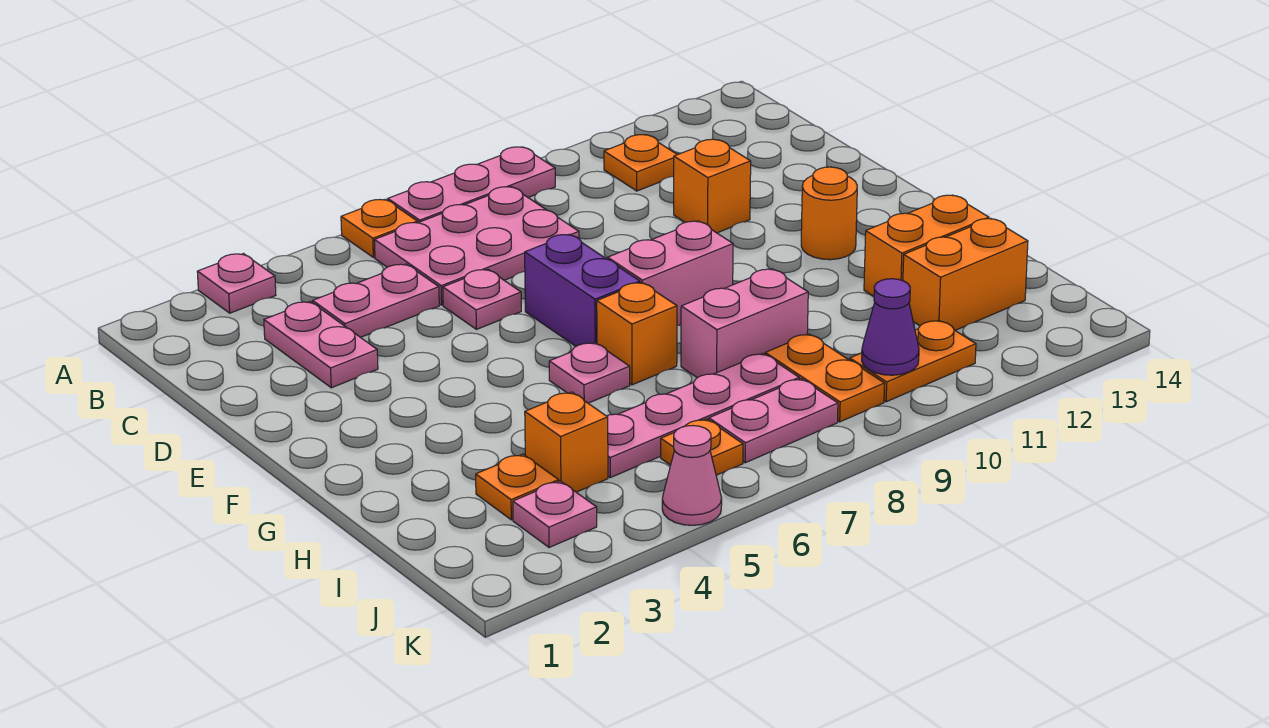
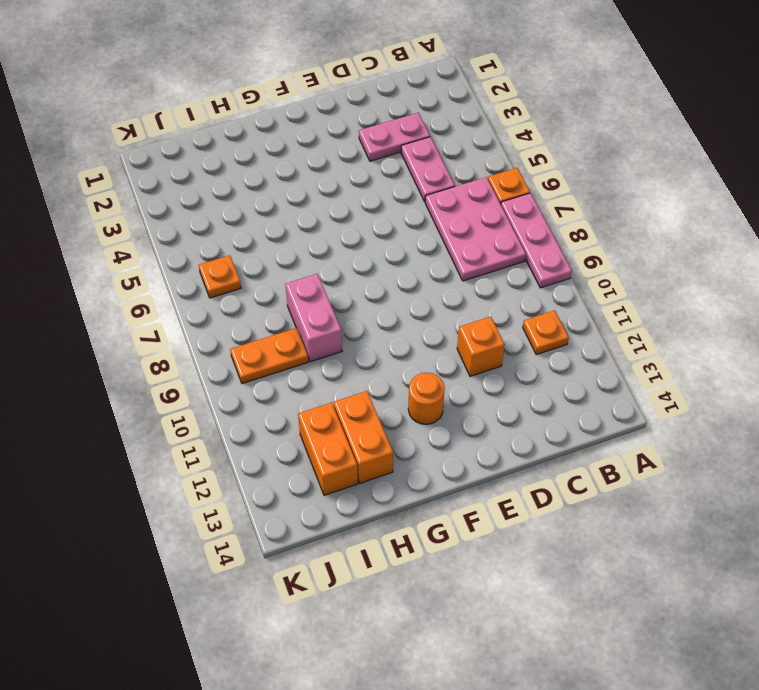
none -> pink 1x1 plate [197,254,276,313]
none -> pink 1x1 plate [443,269,521,329]
none -> purple 1x2 brick [525,234,640,346]

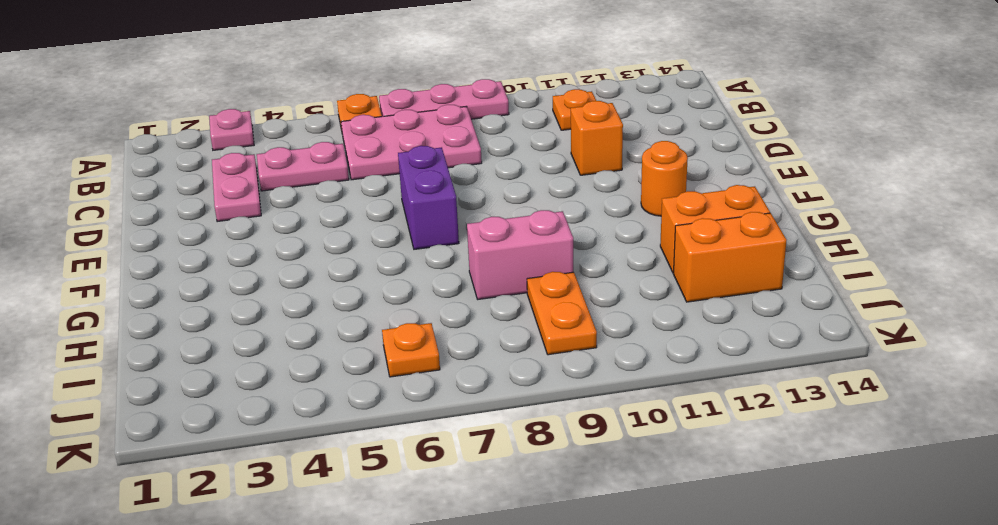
none -> pink 1x1 plate [443,269,521,329]
none -> pink 1x2 brick [608,221,733,325]
none -> pink 1x1 plate [549,342,630,403]

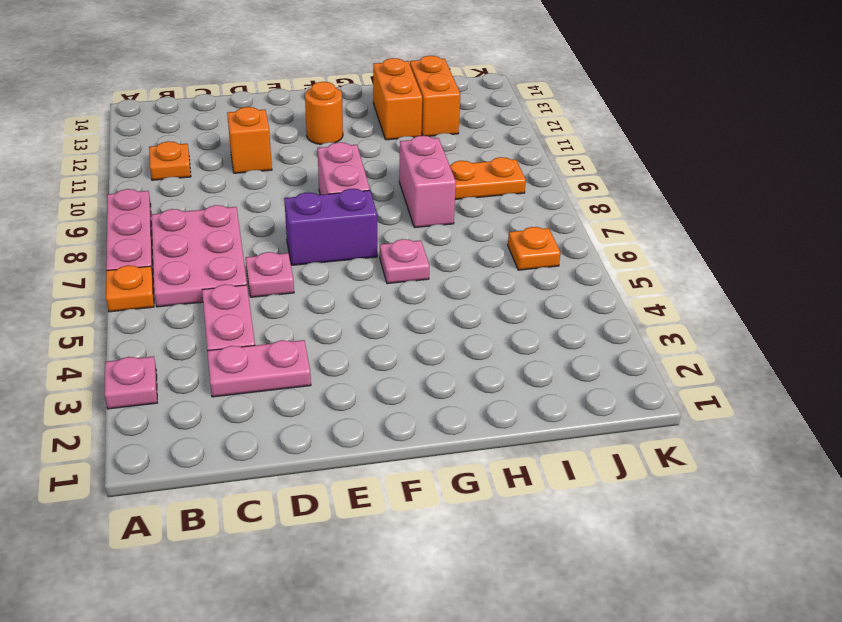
none -> orange 1x1 brick [597,283,677,385]
none -> orange 1x1 plate [476,454,559,520]
none -> orange 1x1 brick [525,392,608,492]

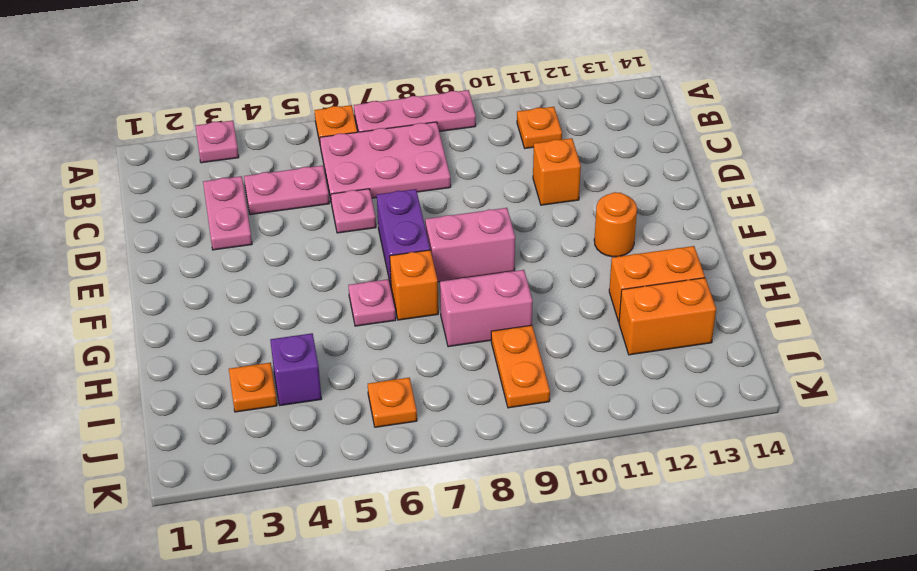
purple 1x1 brick [270,333,321,405] -> orange 1x1 brick [525,392,608,492]
none -> pink 1x4 plate [607,354,799,478]
none -> pink 1x1 plate [513,481,597,548]
none -> pink 1x2 plate [709,379,838,463]

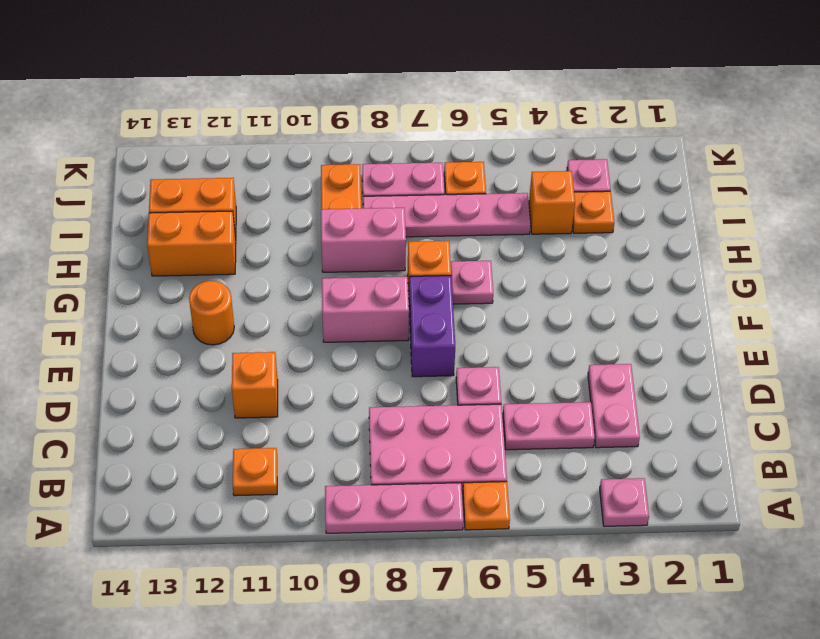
none -> orange 1x2 plate [850,320,976,402]
none -> pink 1x1 cone [662,426,722,525]
none -> purple 1x1 cone [862,279,919,375]

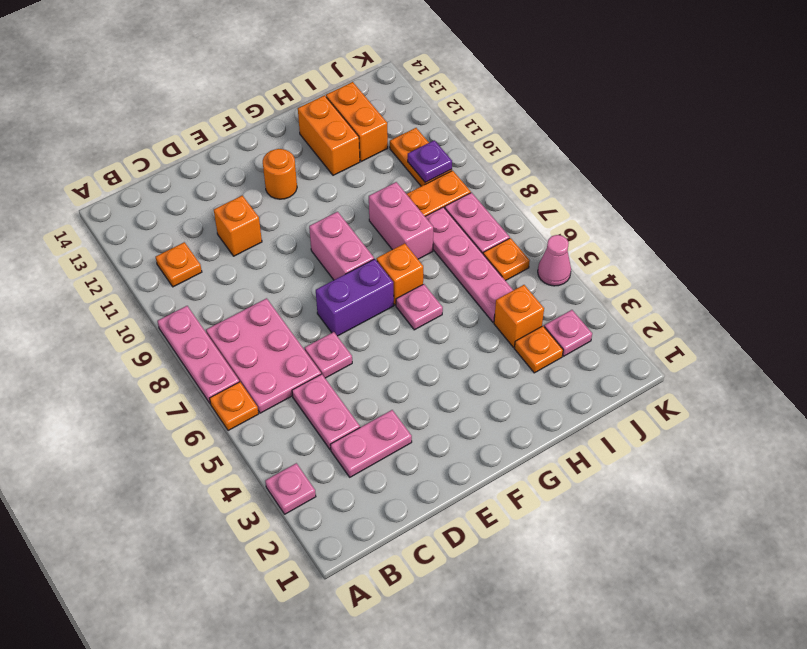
purple 1x1 plate [408,140,452,182] -> purple 1x1 cone [862,279,919,375]

